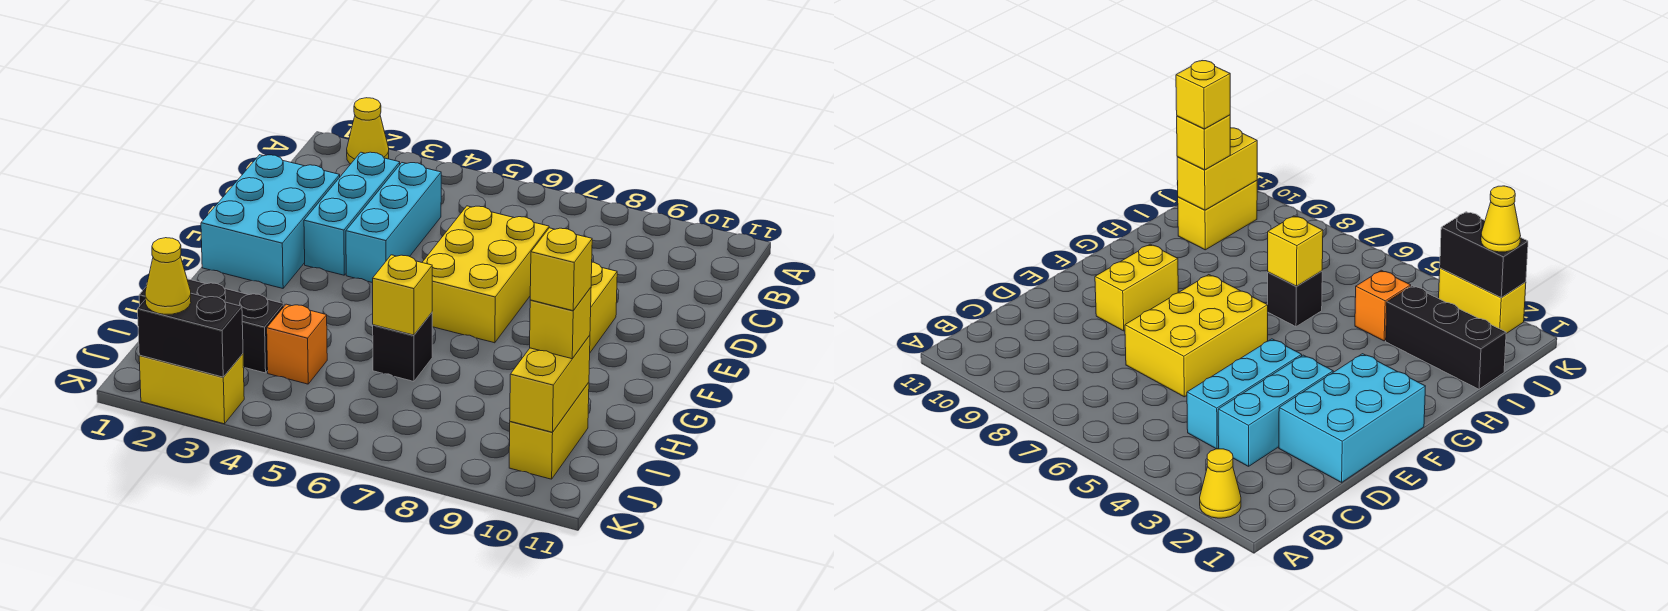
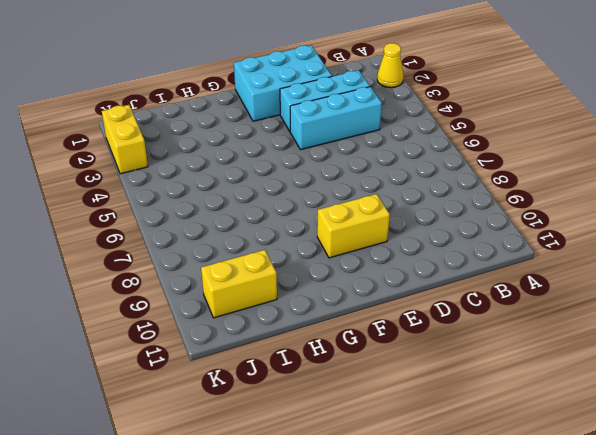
none -> yellow 2x3 brick [422,206,549,343]
none -> black 1x1 brick [373,313,432,381]
none -> black 1x3 brick [139,279,284,373]

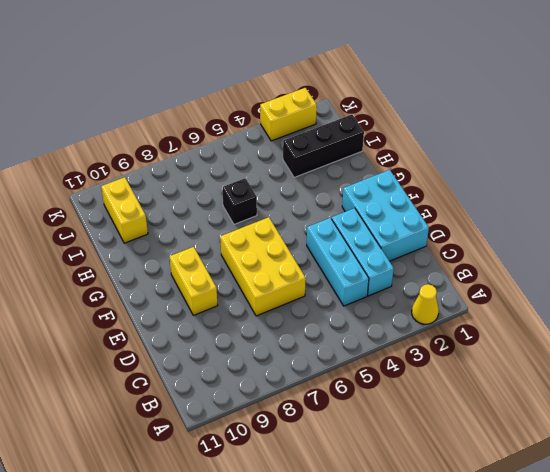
none -> orange 1x1 brick [267,304,327,384]
none -> yellow 1x1 brick [373,255,432,335]
none -> yellow 1x2 brick [510,335,590,432]

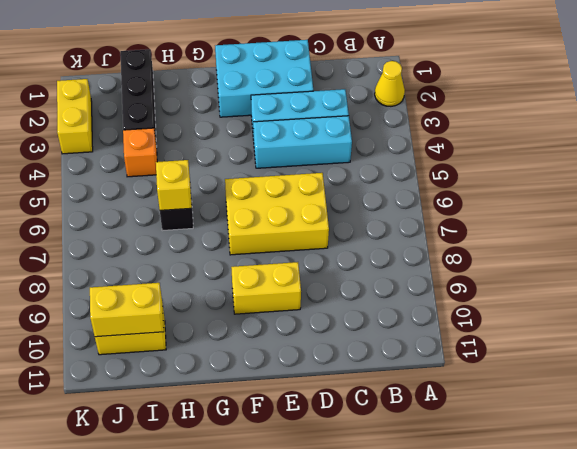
none -> black 1x2 brick [138,293,243,377]
none -> yellow 1x1 brick [530,288,591,359]
none -> yellow 1x1 cone [145,238,191,314]

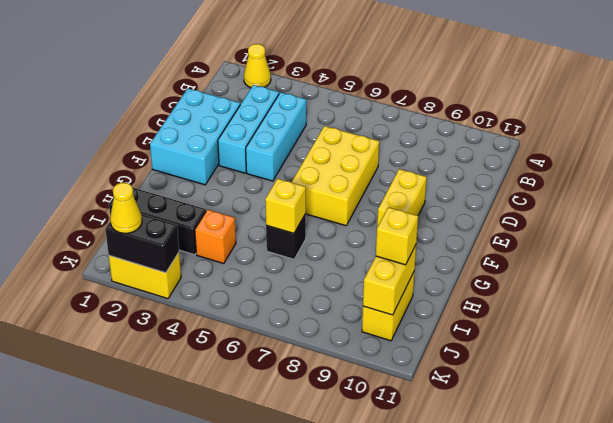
none -> yellow 1x1 brick [530,228,592,311]

